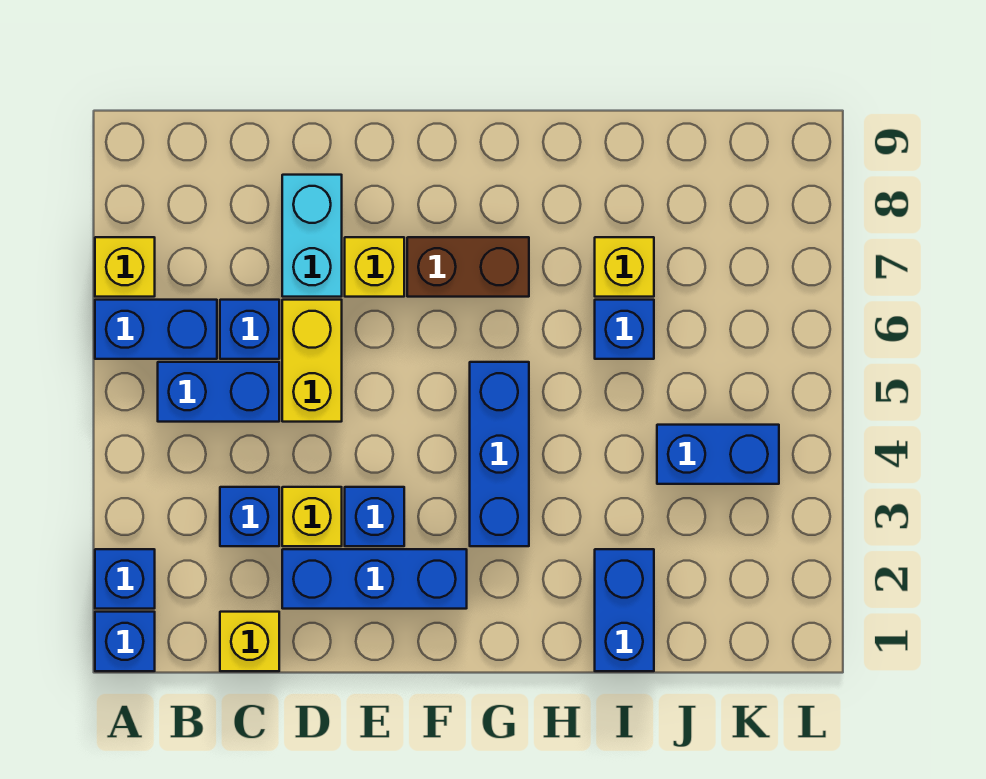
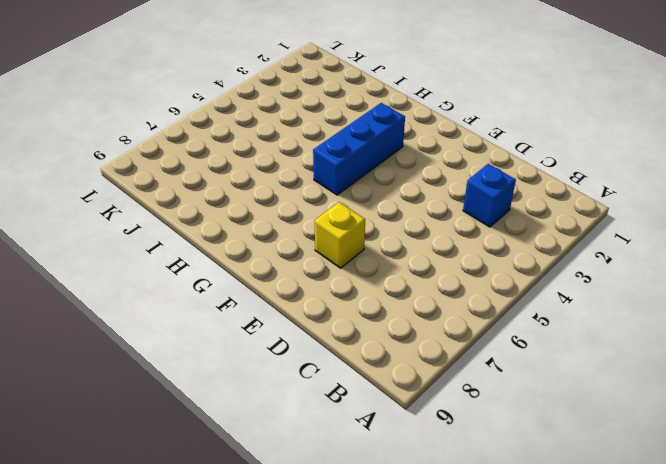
none -> blue 1x1 brick [95,612,155,671]
none -> blue 1x1 brick [95,549,155,609]
none -> blue 1x2 brick [95,300,217,359]

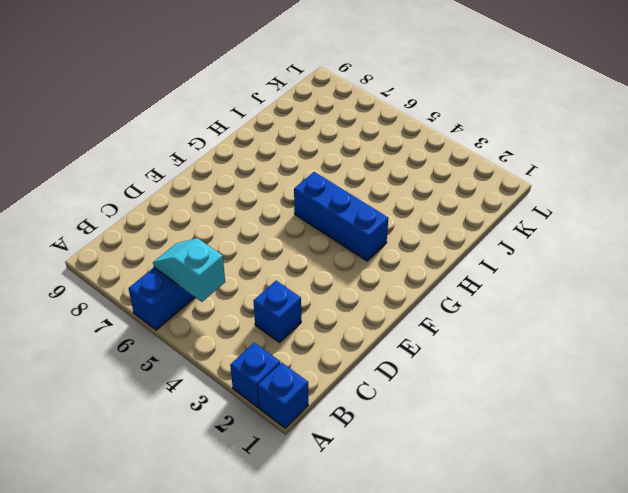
cyan 1x2 slope [153,238,225,302] -> none
none -> yellow 1x1 brick [95,237,155,297]
none -> blue 1x2 brick [158,362,279,422]
none -> yellow 1x1 brick [220,612,279,671]

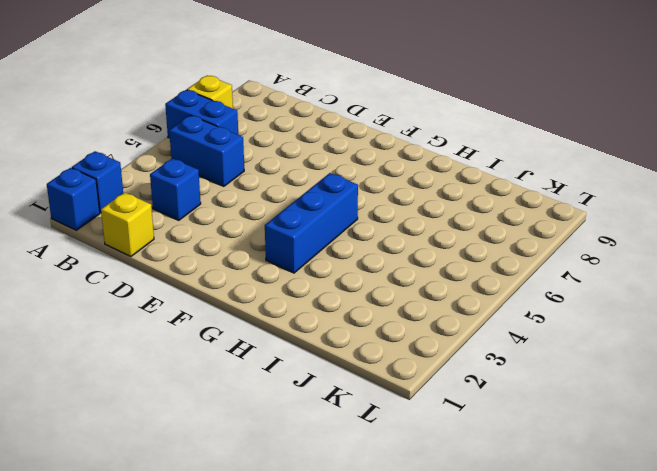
none -> blue 1x1 brick [220,300,279,359]
none -> blue 1x3 brick [282,549,467,609]
none -> yellow 1x1 brick [282,487,342,546]

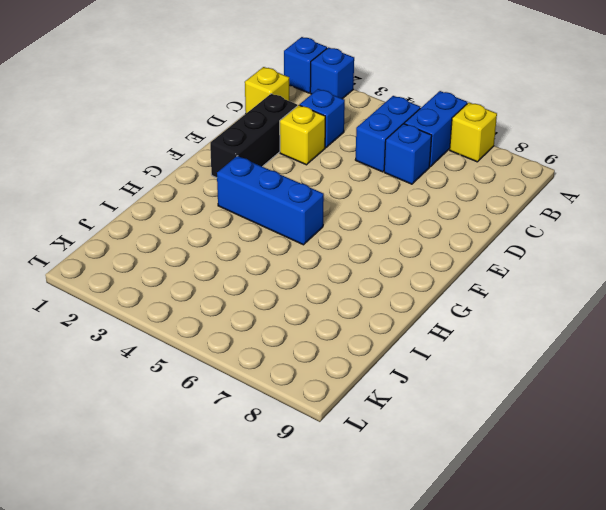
black 1x3 brick [210,94,297,178] -> blue 1x3 brick [282,549,467,609]
none -> yellow 1x2 brick [282,300,342,422]
none -> cyan 1x2 brick [282,175,342,297]
none -> blue 1x1 brick [345,487,404,546]

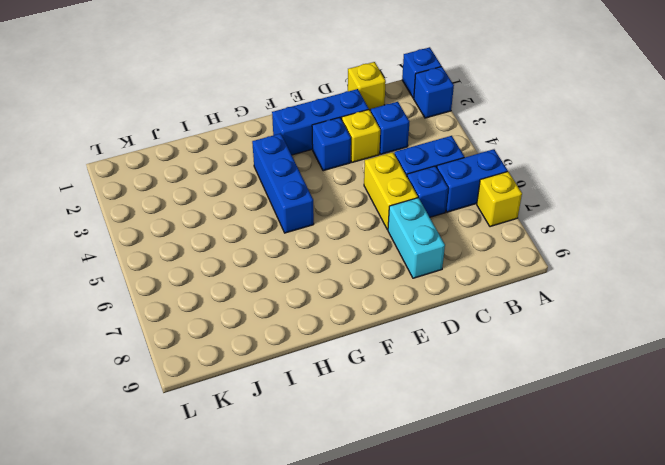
none -> yellow 1x1 brick [345,237,404,297]
none -> brown 1x2 brick [407,237,529,297]
none -> blue 1x2 brick [595,549,654,671]

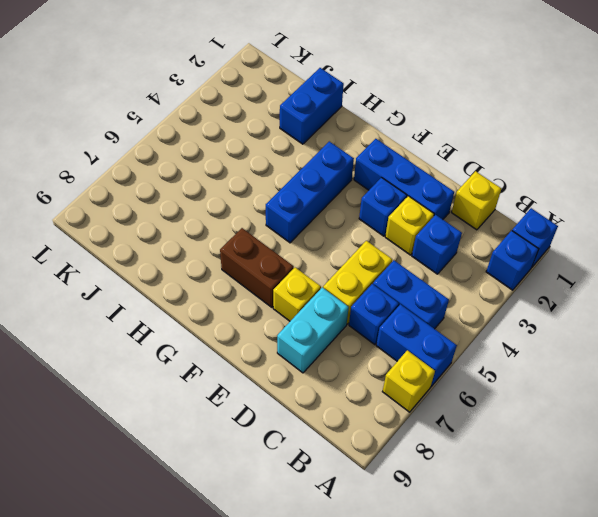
none -> blue 1x1 brick [595,300,654,359]
none -> yellow 1x1 brick [595,237,654,297]
none -> blue 1x2 brick [657,425,779,484]

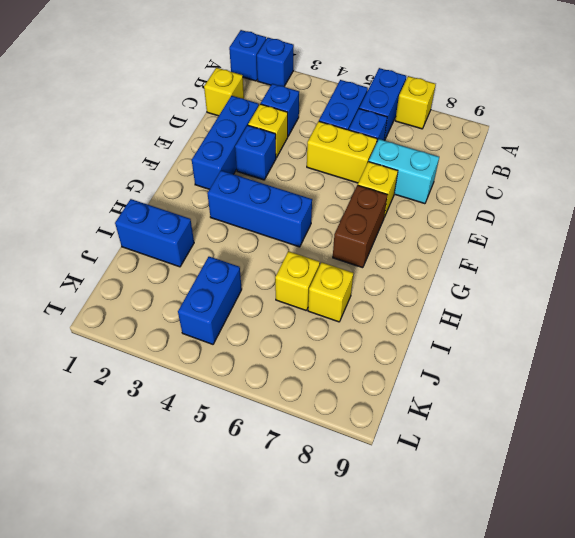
yellow 1x1 brick [275,251,320,310] -> blue 1x1 brick [595,300,654,359]

